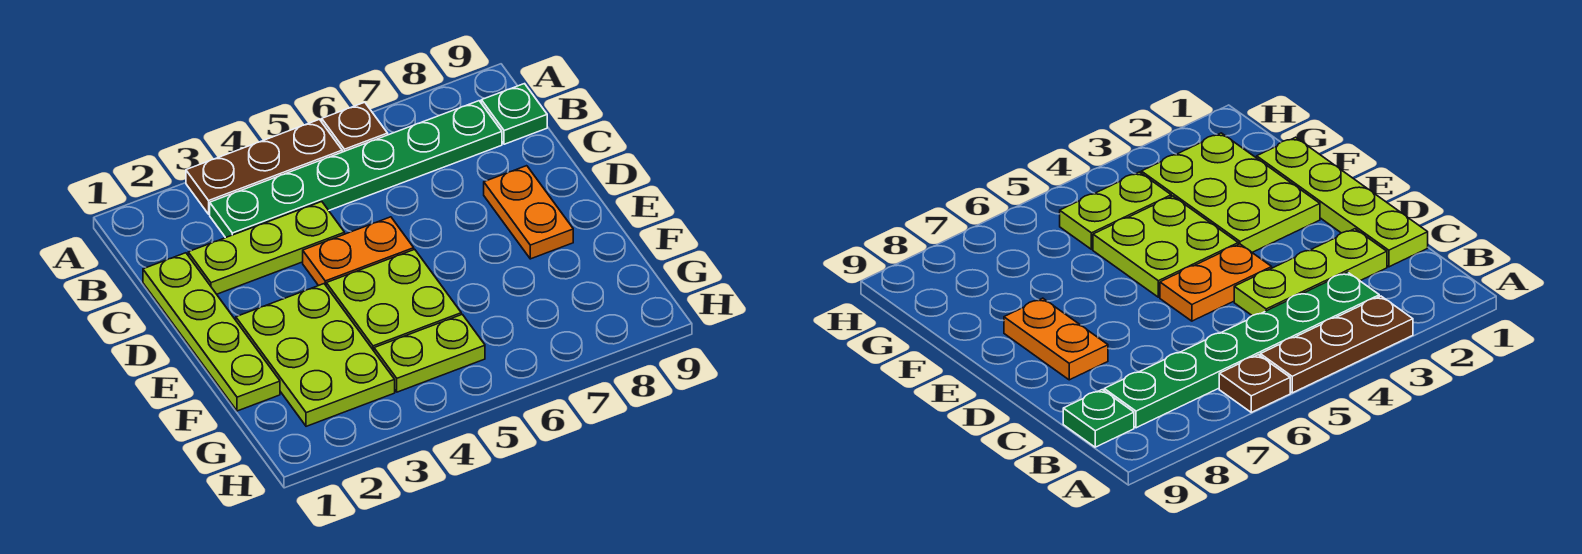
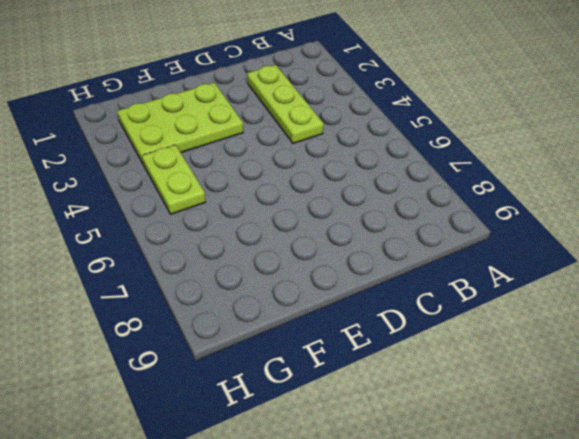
none -> brown 1x3 plate [186,119,342,214]
none -> brown 1x1 plate [322,102,388,152]

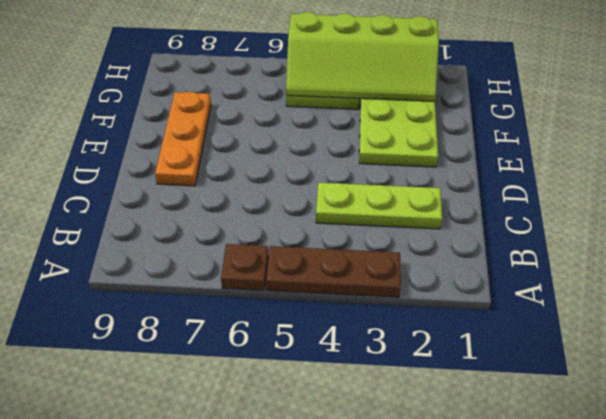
orange 1x3 plate [155,91,211,186] -> orange 1x2 plate [484,166,573,259]
lime 2x4 slope [286,12,439,101] -> none
none -> green 1x6 plate [210,101,502,238]
none -> green 1x1 plate [481,84,547,144]

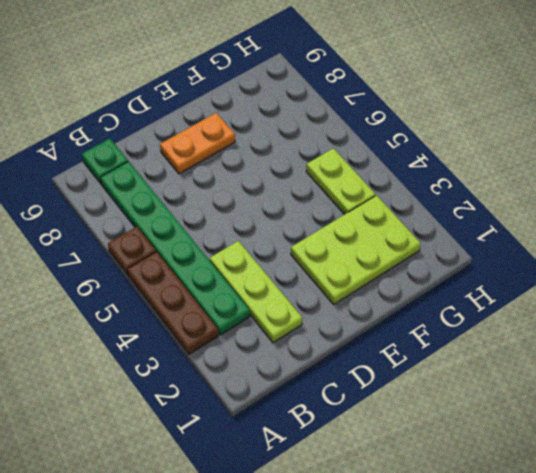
none -> lime 1x4 plate [143,253,280,411]
none -> orange 1x2 plate [303,217,414,286]

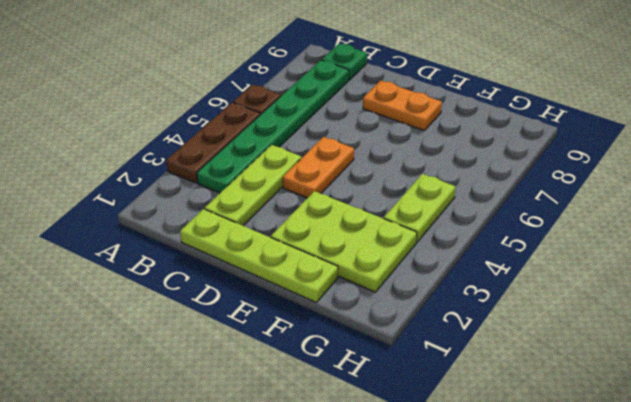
none -> lime 2x2 plate [326,249,461,351]

